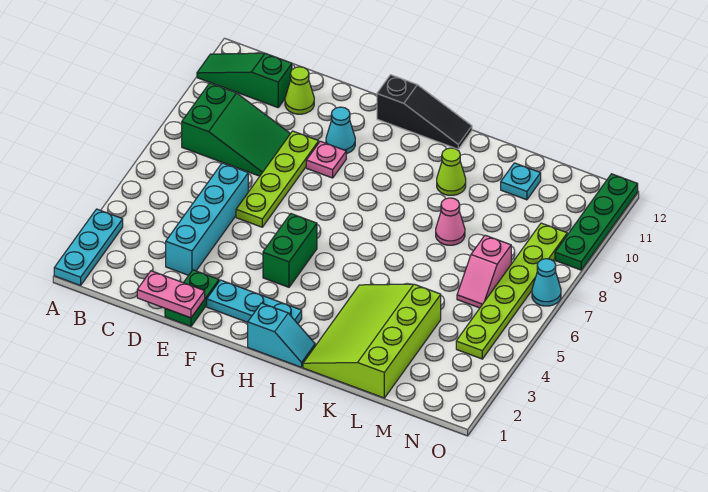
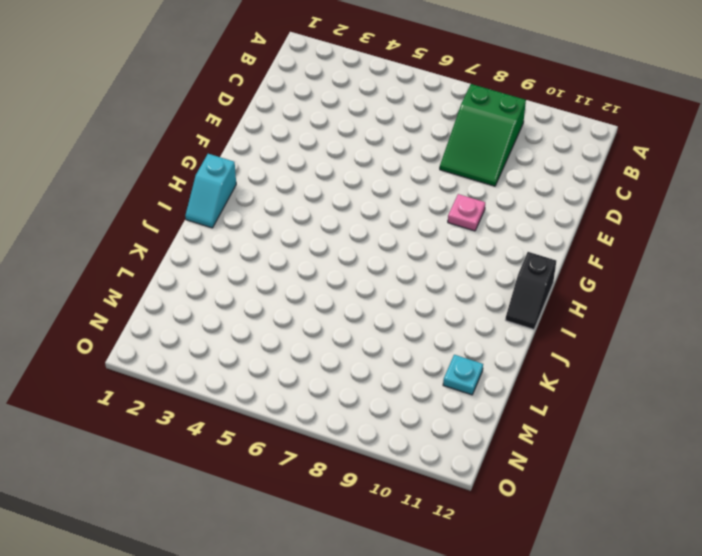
black 1x2 slope [506,252,556,329] -> black 1x3 slope [377,75,472,149]
none -> cyan 1x3 plate [54,209,123,286]
none -> green 1x3 slope [197,53,292,108]
none -> cyan 1x4 brick [166,163,248,275]

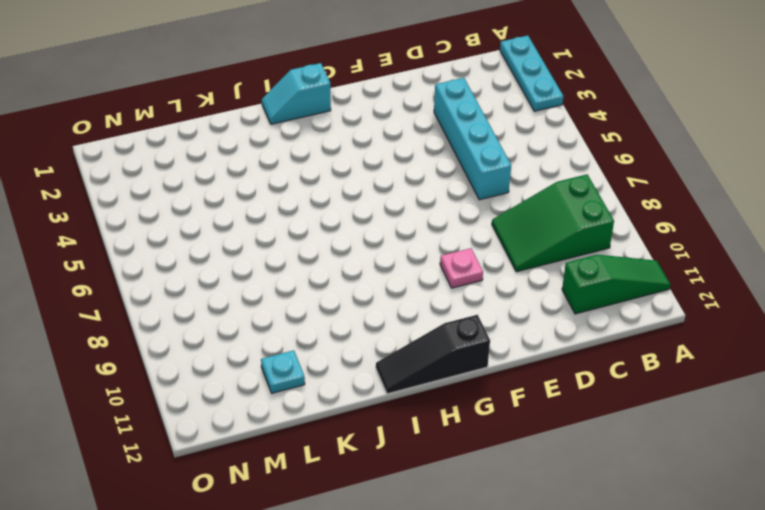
none -> lime 1x1 cone [285,67,314,114]
none -> green 1x2 plate [165,270,219,326]
none -> lime 1x4 plate [236,131,319,227]

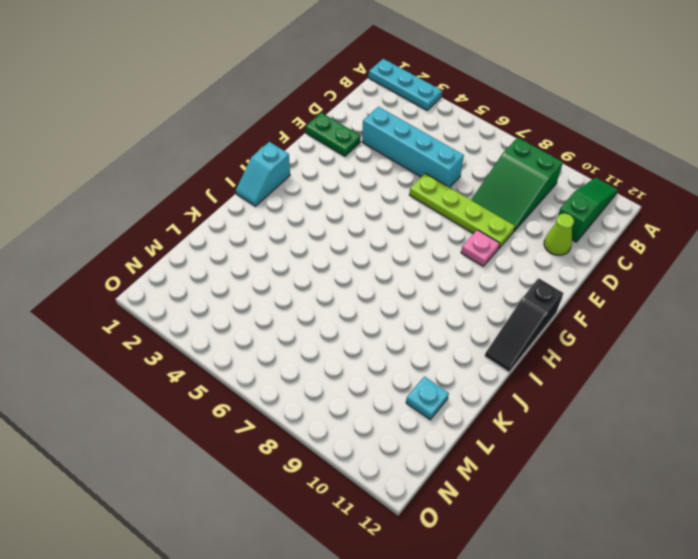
none -> cyan 1x3 plate [207,280,302,324]
none -> cyan 1x1 cone [326,107,355,154]
none -> green 1x2 brick [263,214,317,287]

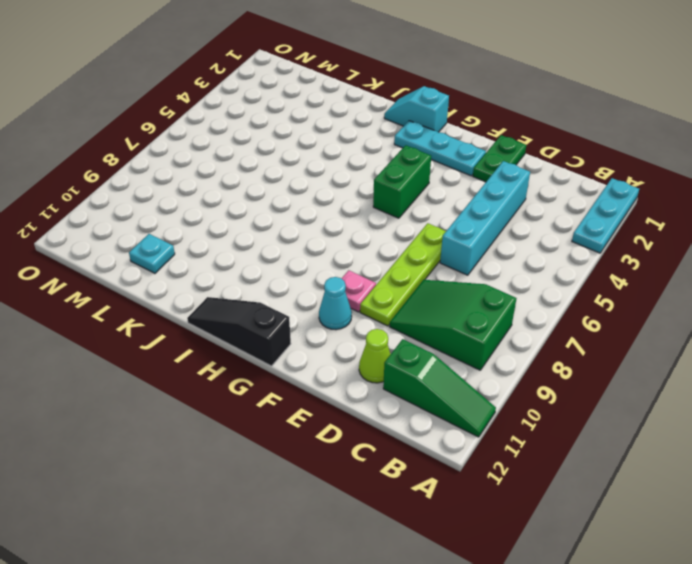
none -> lime 3x4 slope [303,284,441,398]
none -> lime 1x1 cone [437,148,466,195]
none -> pink 1x1 cone [436,198,465,245]

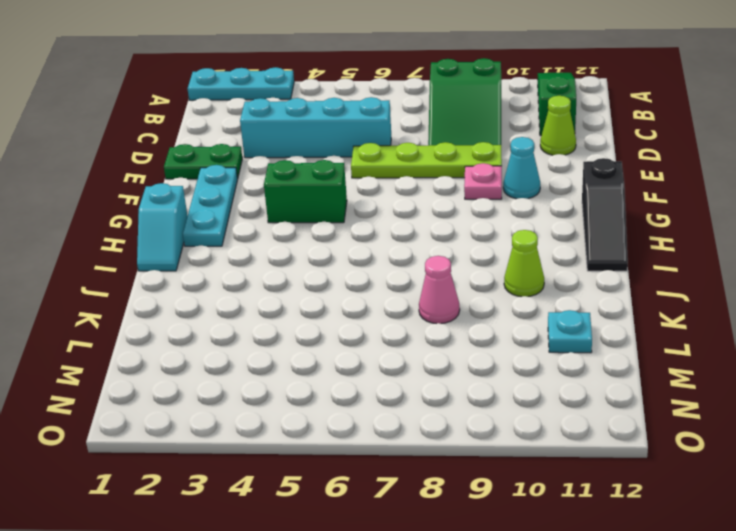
none -> lime 3x4 slope [303,284,441,398]
none -> pink 1x2 slope [457,235,511,308]
none -> lime 1x6 plate [456,223,567,359]

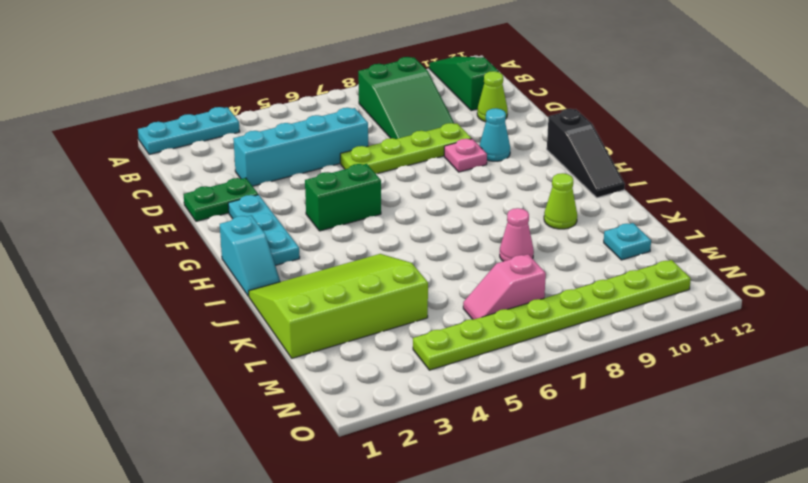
lime 1x8 plate [413,260,691,370] -> lime 1x6 plate [456,223,567,359]
none -> cyan 1x1 cone [532,259,561,306]
none -> green 1x4 plate [555,174,638,270]
none -> pink 1x2 plate [137,271,205,318]

